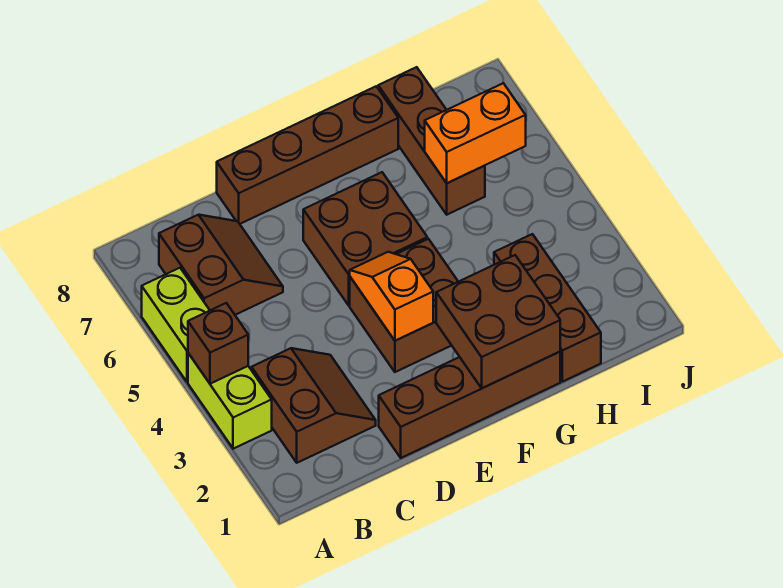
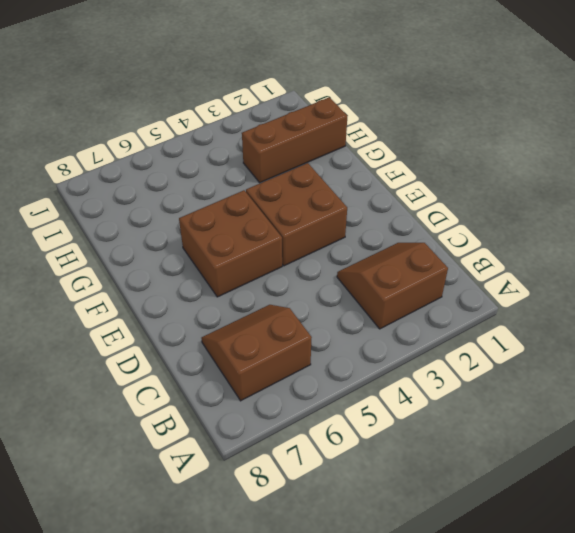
none -> lime 1x2 brick [188,353,272,449]
none -> lime 1x2 brick [142,268,210,382]
none -> brown 1x4 brick [379,352,560,458]

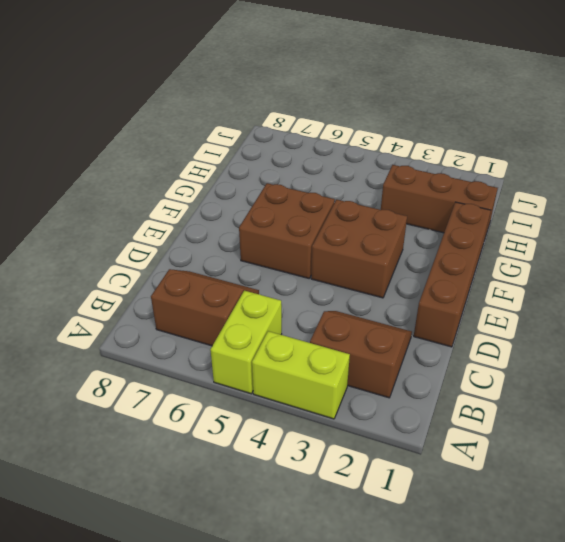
lime 1x2 brick [210,291,282,394] -> lime 1x2 brick turned to [142,268,210,382]
none -> brown 1x4 brick [217,86,398,224]
none -> brown 1x3 brick [378,67,485,215]
none -> brown 1x1 brick [188,303,248,384]

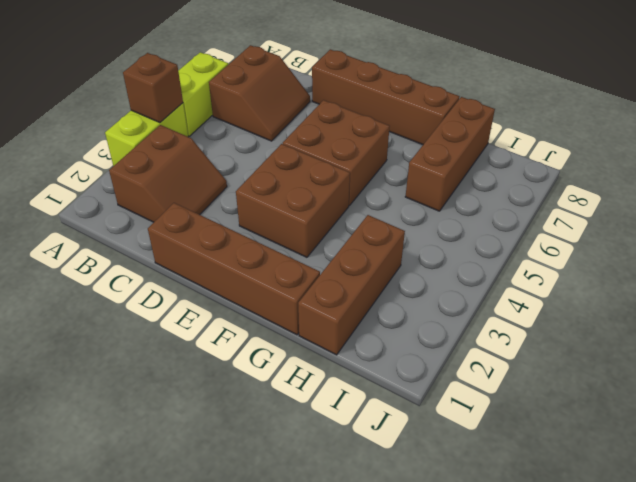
none -> orange 1x2 slope [350,252,433,341]
none -> brown 2x2 brick [436,255,560,388]
none -> orange 1x2 brick [425,83,526,183]

